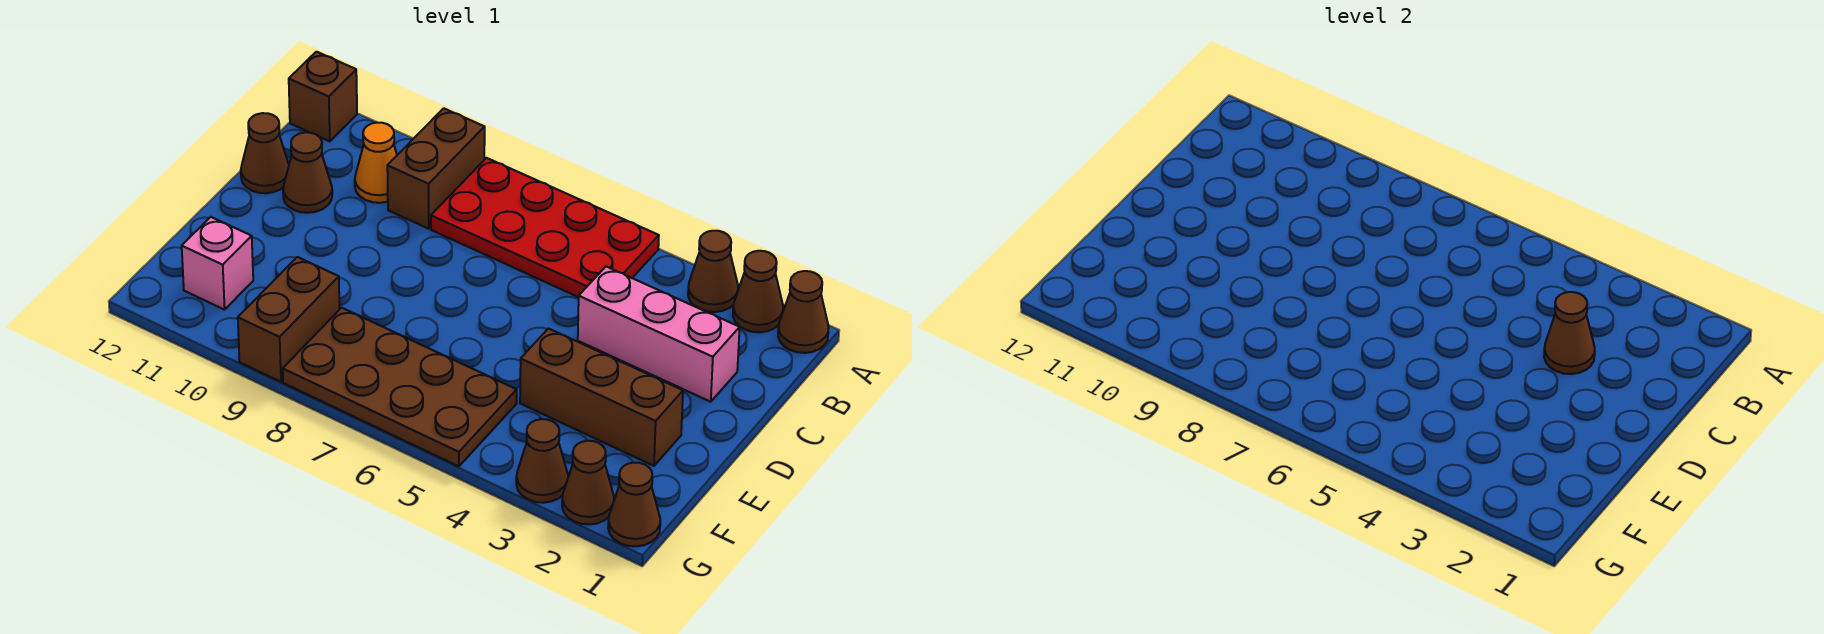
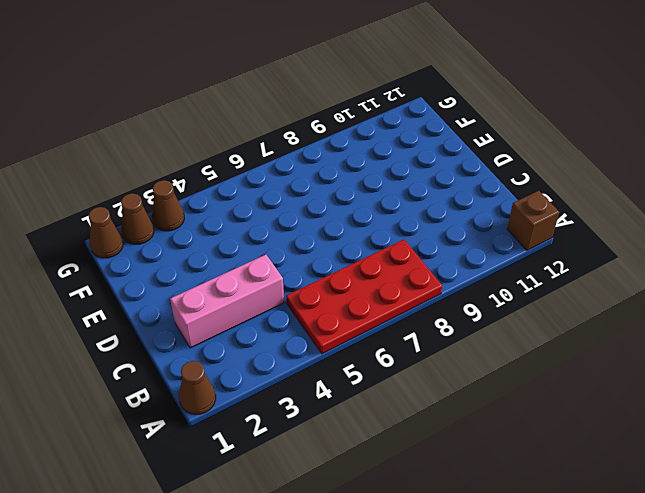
none -> brown 1x1 cone [733,251,783,332]
none -> brown 1x1 cone [688,231,738,312]
none -> brown 1x2 brick [387,108,485,229]

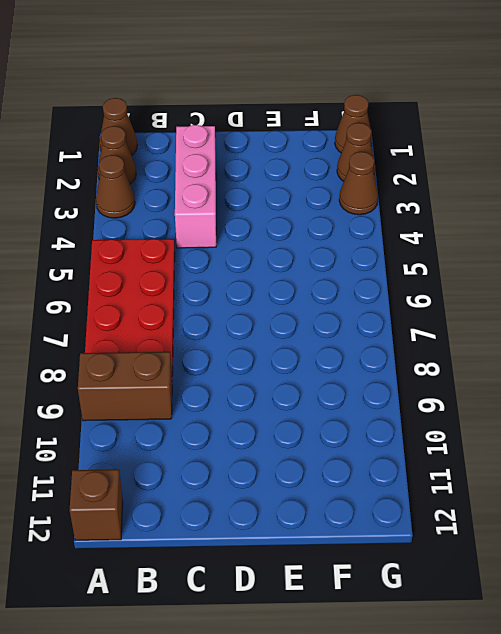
none -> orange 1x1 cone [355,123,397,203]
none -> brown 1x1 cone [283,132,332,213]
none -> brown 1x1 cone [241,113,289,193]

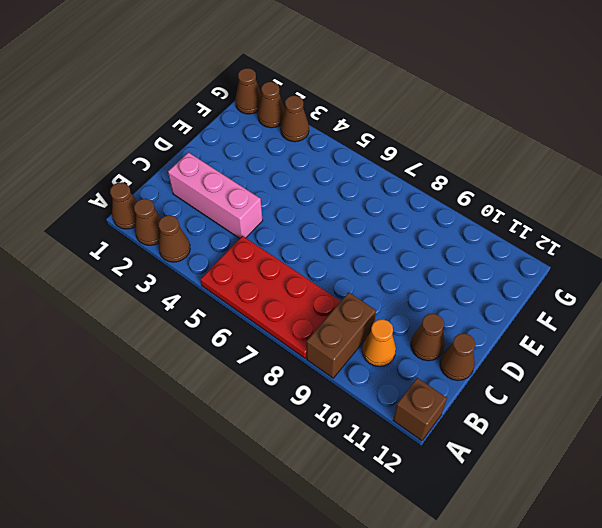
none -> brown 1x3 brick [520,329,683,466]
none -> brown 2x4 plate [283,308,517,466]
none -> brown 1x2 brick [238,257,340,382]

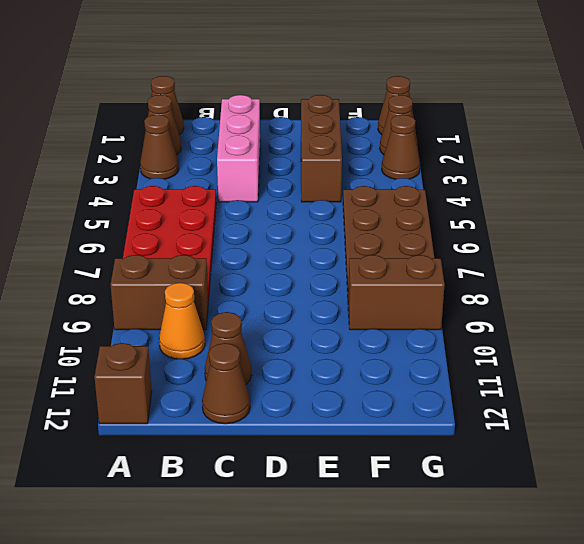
none -> pink 1x1 brick [182,217,253,310]
none -> brown 1x1 cone [1544,292,1595,374]

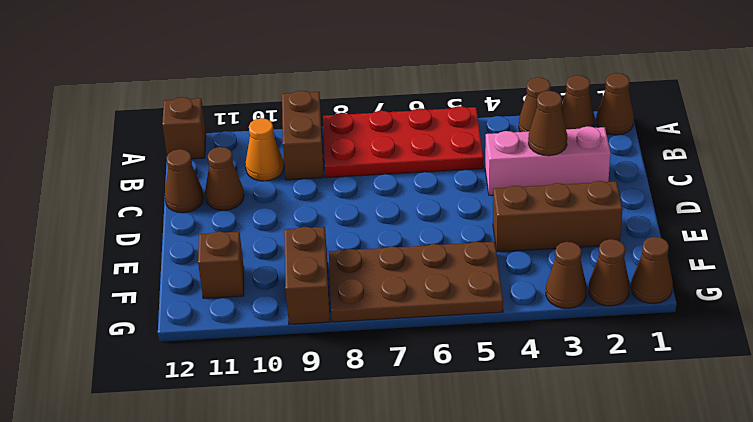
brown 1x1 brick [198,231,244,298] -> pink 1x1 brick [182,217,253,310]

